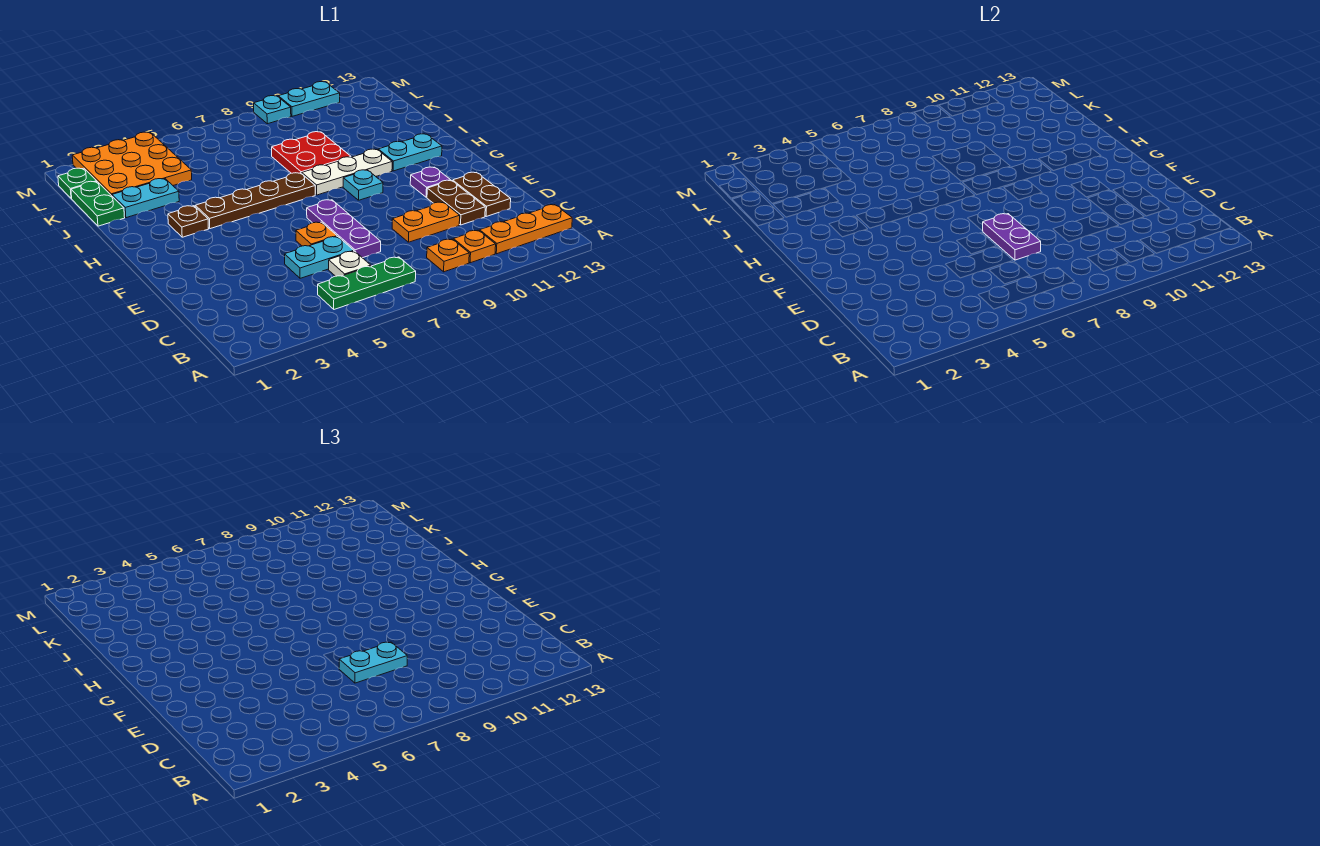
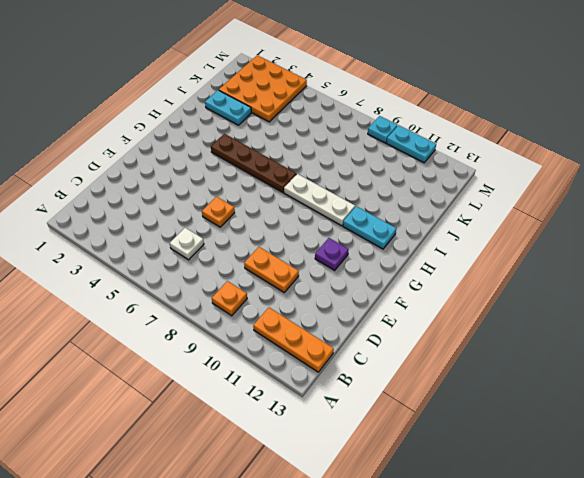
none -> green 1x3 plate [318,257,416,309]
none -> orange 1x1 plate [453,230,496,263]
none -> cyan 1x2 plate [285,237,354,278]

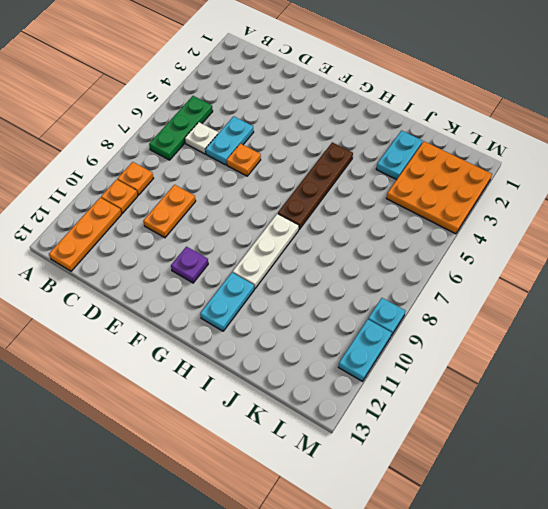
none -> purple 1x3 plate [307,200,381,258]
none -> brown 1x2 plate [427,180,485,225]
none -> brown 1x2 plate [453,172,511,217]

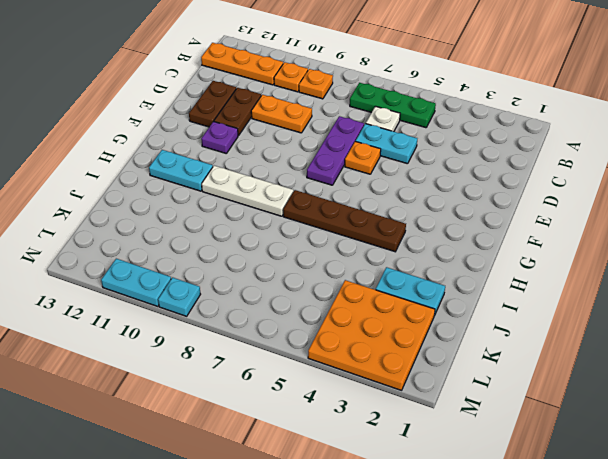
none -> cyan 1x1 plate [343,170,383,200]
none -> brown 1x1 plate [168,206,208,237]
none -> red 2x2 plate [272,132,351,174]

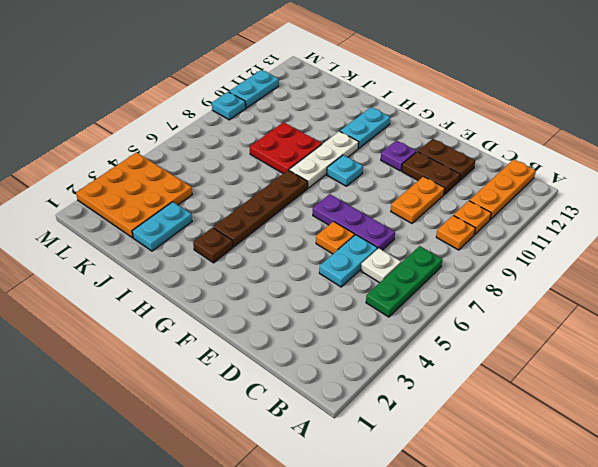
none -> green 1x2 plate [71,181,125,226]
none -> green 1x1 plate [58,168,97,199]
none -> purple 1x2 plate [983,214,1041,260]

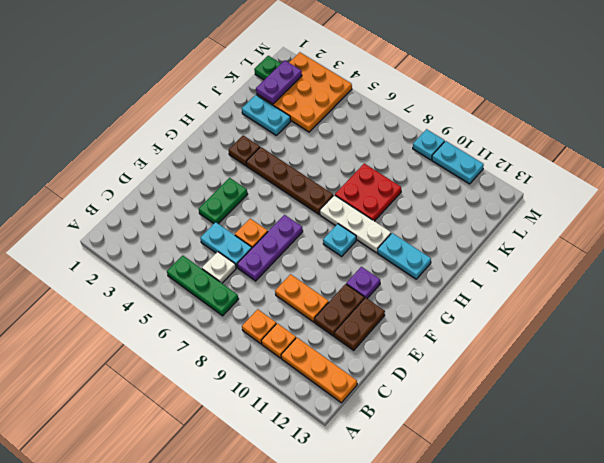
green 1x2 plate [199,178,248,224] -> green 1x2 plate moved to [71,181,125,226]
purple 1x2 plate [256,61,302,104] -> purple 1x2 plate moved to [983,214,1041,260]
none -> cyan 1x2 plate [339,642,407,683]

